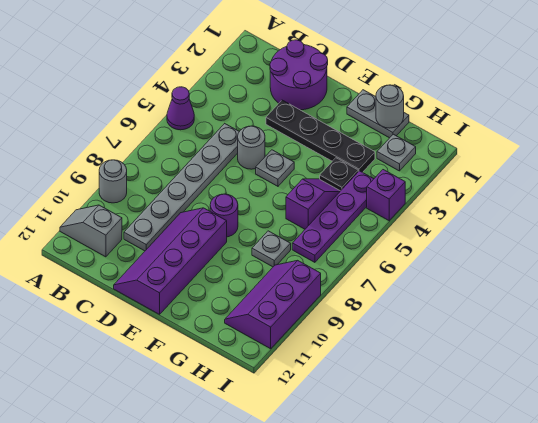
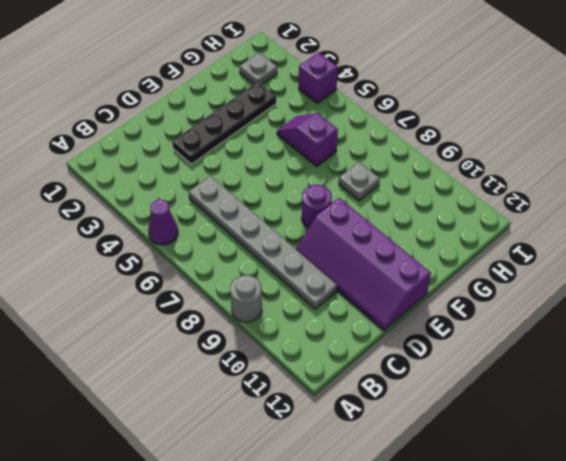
none -> grey 1x2 slope [60,205,122,257]
none -> purple 2x2 round brick [270,40,328,110]
none -> grey 1x1 round brick [238,126,265,169]

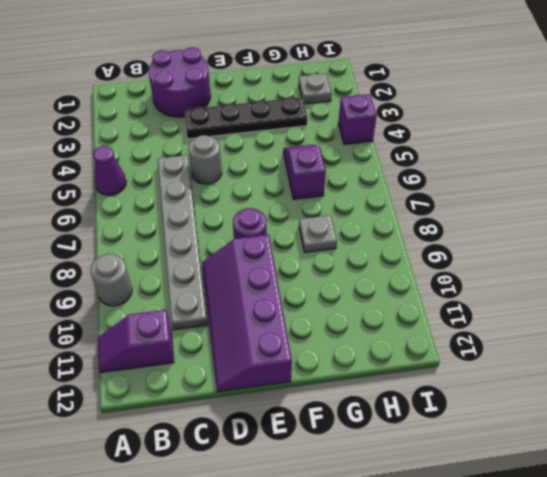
purple 1x2 slope [98,310,174,373] -> grey 1x2 slope [60,205,122,257]
none -> grey 1x1 plate [256,150,294,186]
none -> grey 1x2 plate [347,90,409,138]
none -> black 1x1 plate [320,158,358,191]

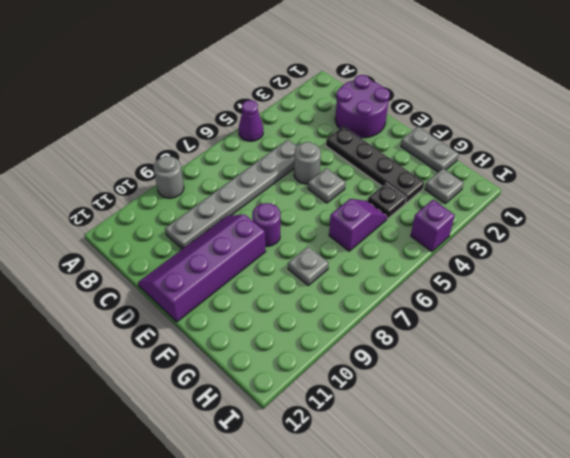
none -> grey 1x2 slope [60,205,122,257]
none -> purple 1x4 plate [292,171,373,262]
none -> purple 2x3 slope [225,261,321,349]

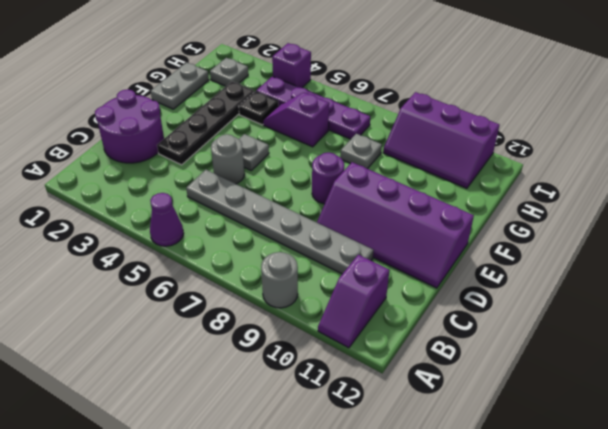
purple 1x2 slope [318,255,390,348] -> grey 1x2 slope [60,205,122,257]
none -> grey 1x1 round brick [376,85,404,128]

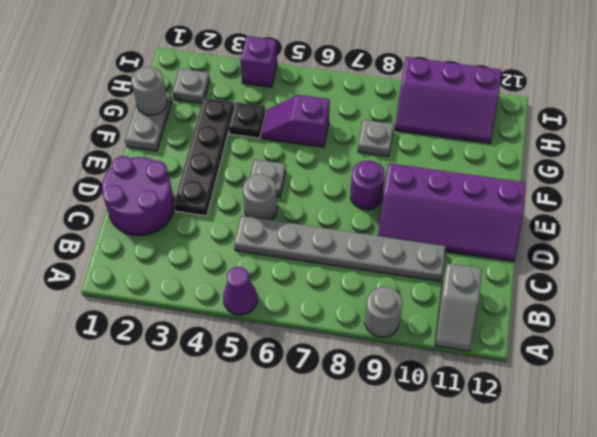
none -> purple 1x4 plate [292,171,373,262]

